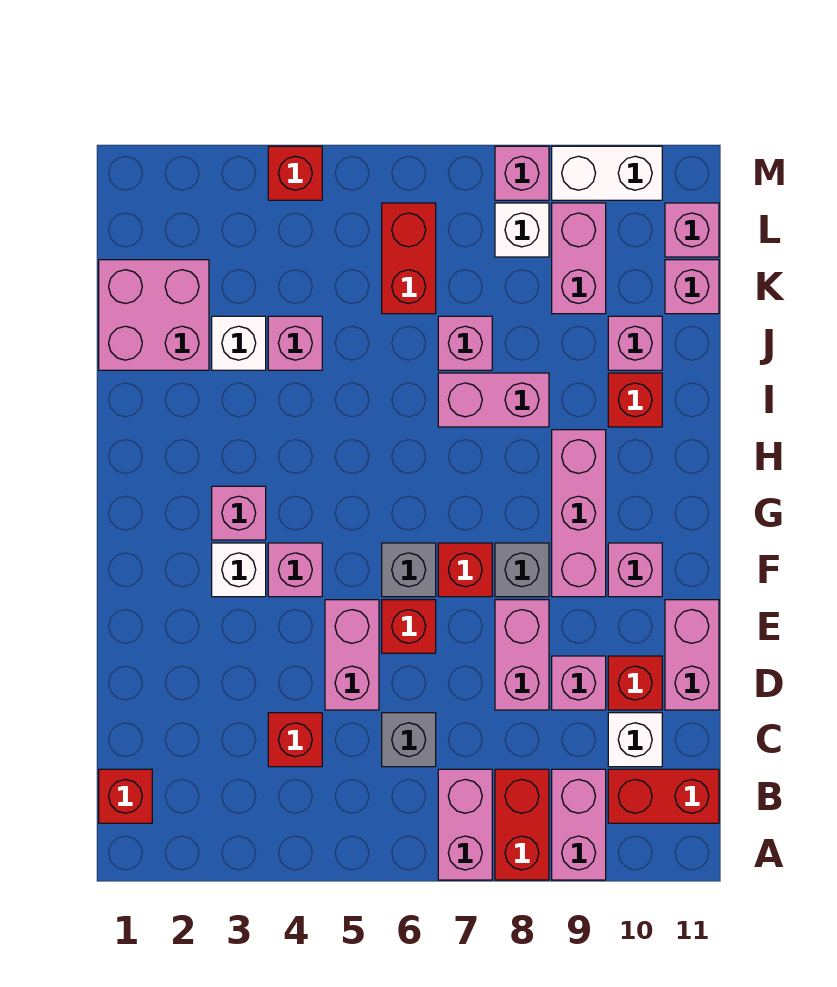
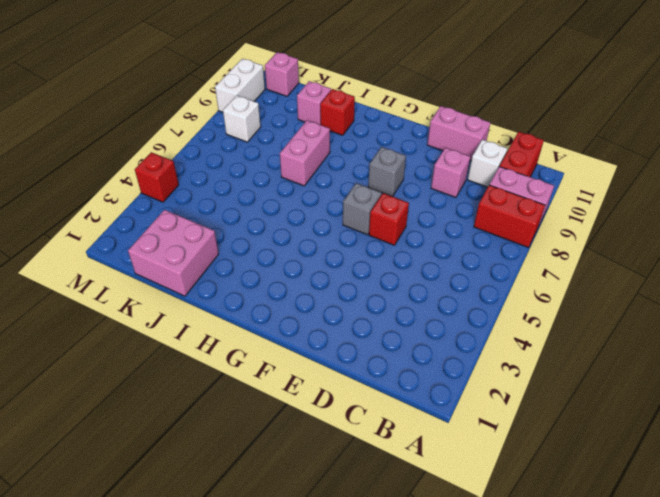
none -> pink 1x2 brick [438,769,492,880]
none -> red 1x1 brick [99,769,152,823]
none -> red 1x1 brick [268,713,322,767]
none -> grey 1x1 brick [382,713,436,767]

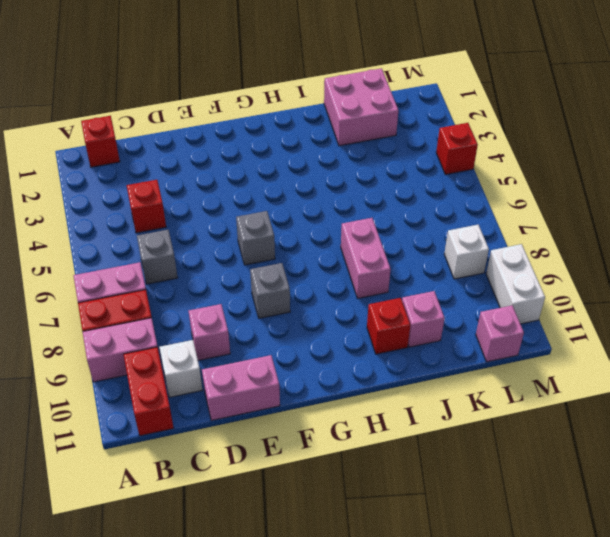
none -> pink 1x2 brick [325,600,379,710]
none -> pink 1x2 brick [495,600,549,710]
none -> red 1x1 brick [608,656,662,710]
none -> red 1x1 brick [382,600,436,653]

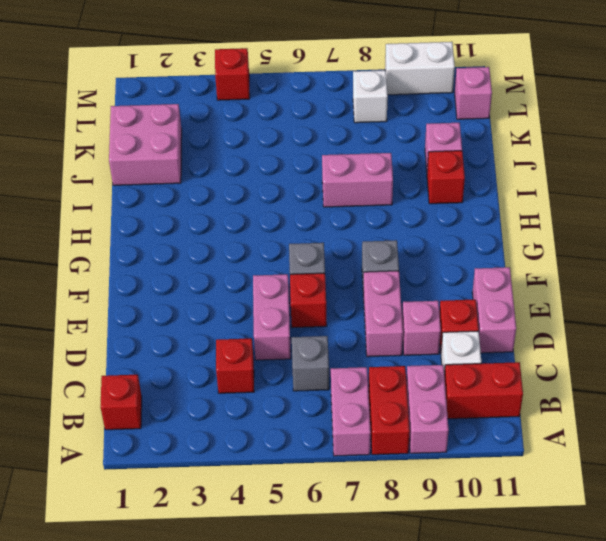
none -> white 1x1 brick [212,543,266,597]
none -> pink 1x1 brick [268,543,322,597]
none -> red 1x1 brick [438,543,492,597]
none -> pink 1x3 brick [552,430,606,597]

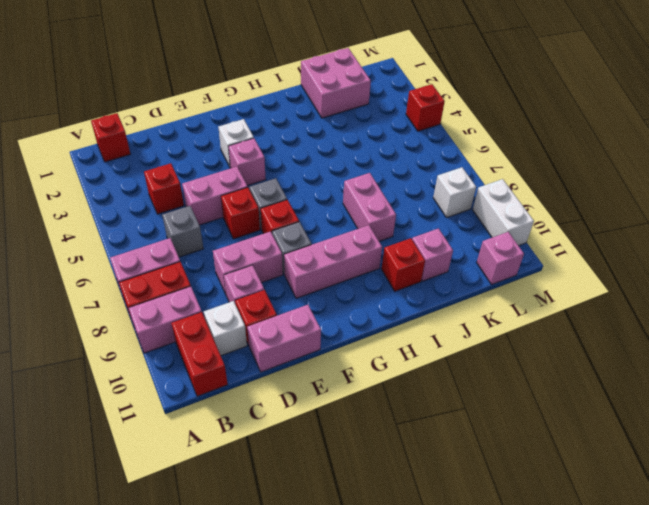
none -> pink 1x1 brick [608,543,662,597]
none -> pink 1x1 brick [212,486,266,540]
none -> white 1x1 brick [212,316,266,370]
none -> pink 1x1 brick [268,316,322,370]

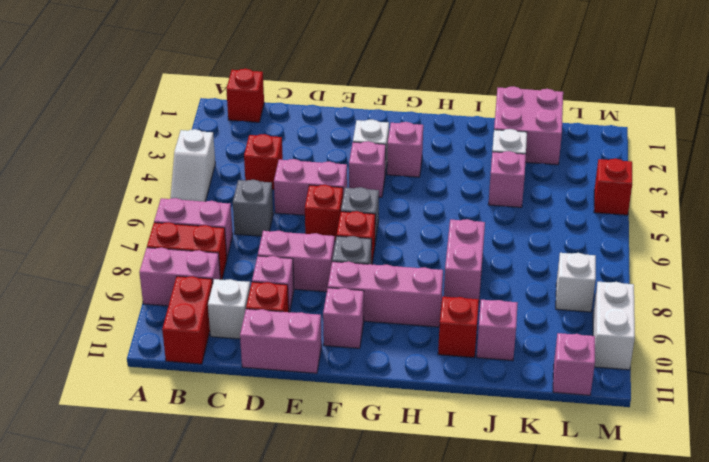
white 1x2 slope [170,129,215,202] -> none
none -> pink 1x1 brick [438,316,492,370]
none -> red 1x2 brick [382,203,436,314]
none -> pink 1x2 brick [552,203,606,314]
none -> pink 1x1 brick [665,260,719,314]

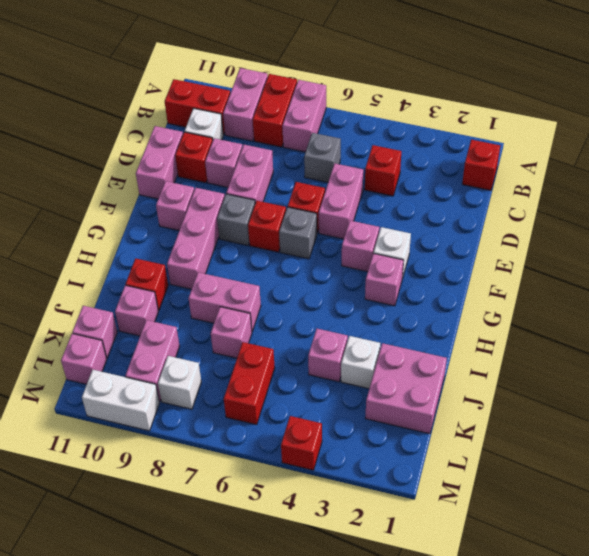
none -> pink 1x1 brick [495,146,549,200]

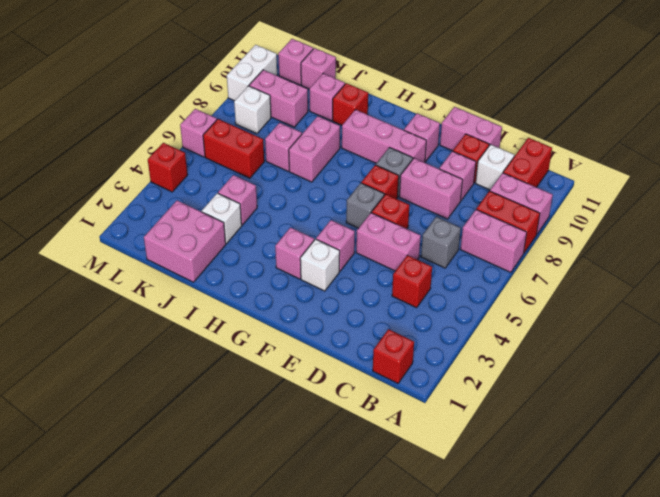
pink 1x1 brick [180,109,217,157] -> pink 1x1 brick moved to [495,146,549,200]

